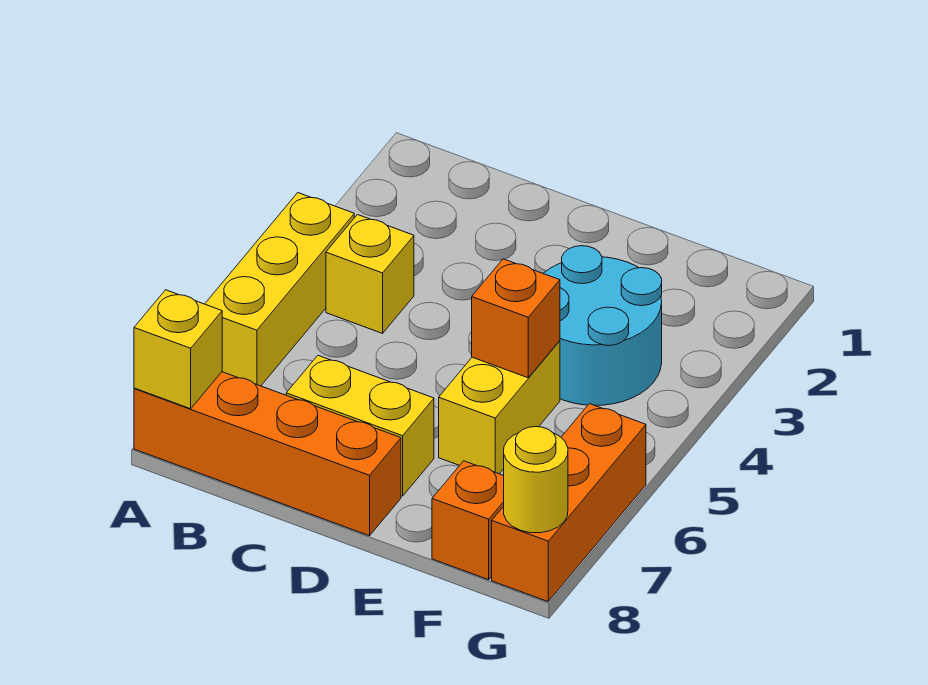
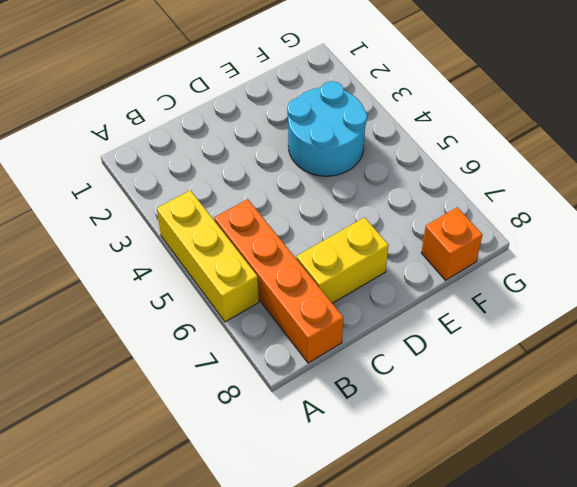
orange 1x4 brick [214,199,343,363] -> orange 1x4 brick turned to [134,372,401,536]
none -> yellow 1x1 brick [326,215,414,333]
none -> yellow 1x2 brick [439,341,560,474]

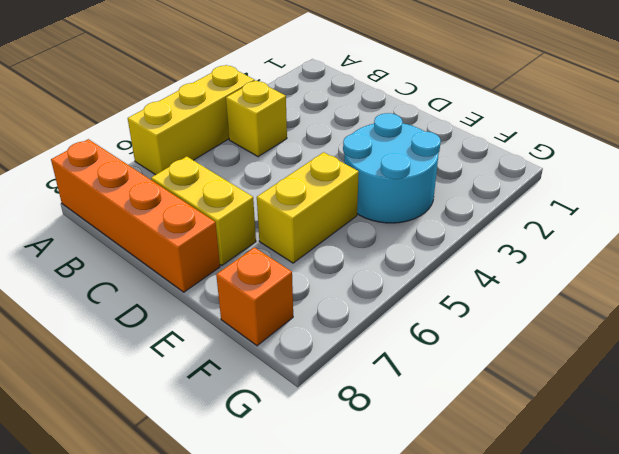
none -> orange 1x3 brick [492,404,646,602]
none -> yellow 1x1 brick [134,290,222,409]

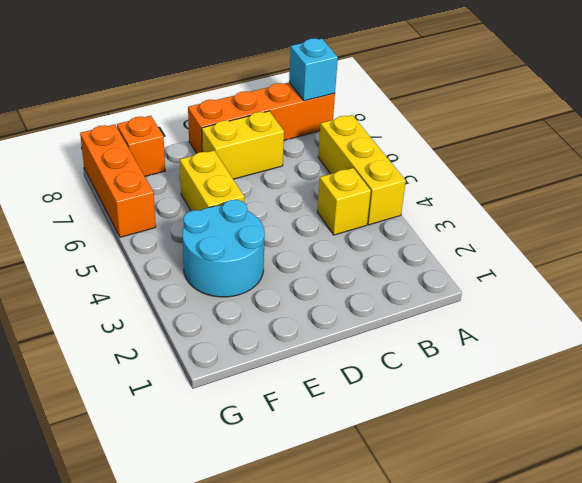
cyan 1x1 brick [289,39,338,101] -> yellow 1x1 brick [134,290,222,409]
none -> orange 1x1 brick [472,259,560,378]
none -> yellow 1x1 round brick [504,427,568,533]

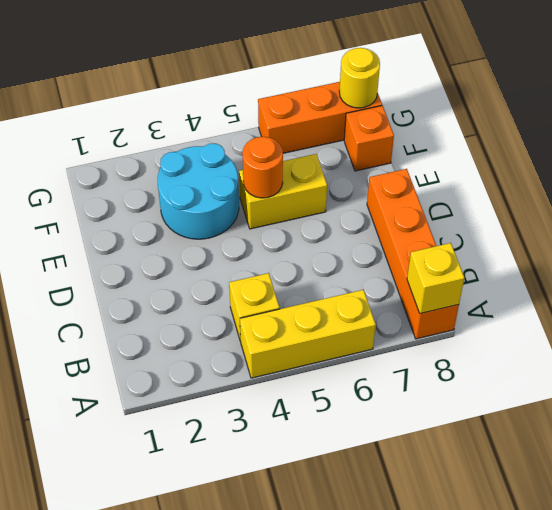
orange 1x1 round brick [242,137,283,198] -> orange 1x1 brick [472,259,560,378]
none -> yellow 1x2 brick [286,356,434,496]

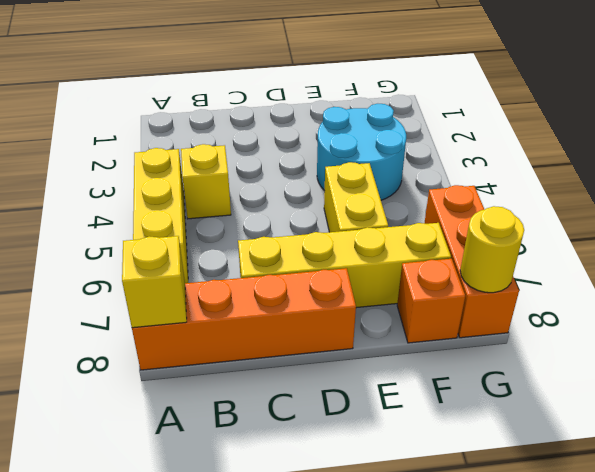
yellow 1x4 brick [238,223,451,308] -> yellow 1x2 brick [286,356,434,496]
none -> orange 1x1 brick [472,259,560,378]

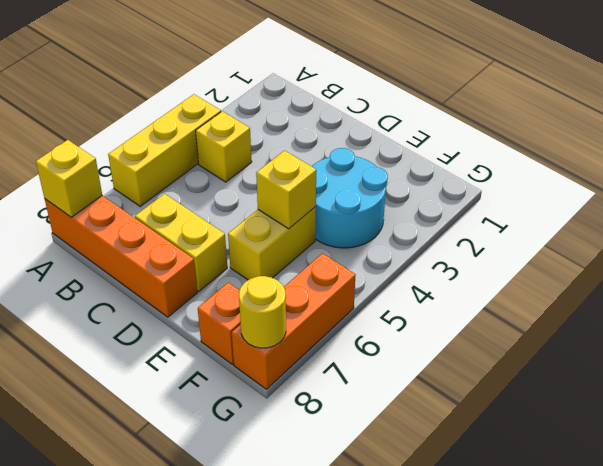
yellow 1x1 brick [256,150,316,229] -> orange 1x1 brick [472,259,560,378]

